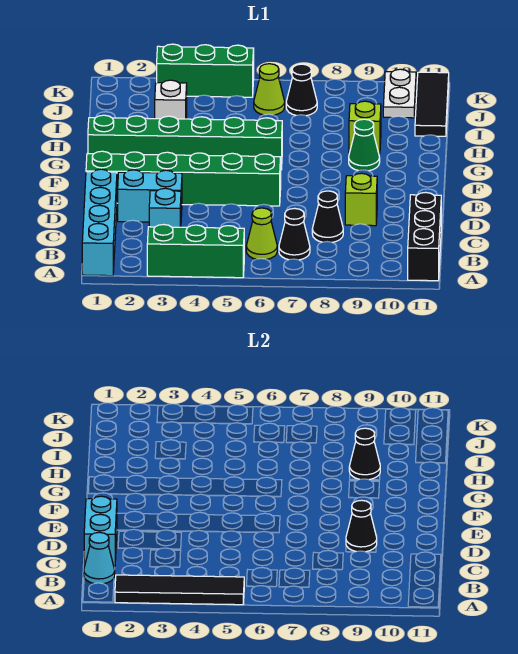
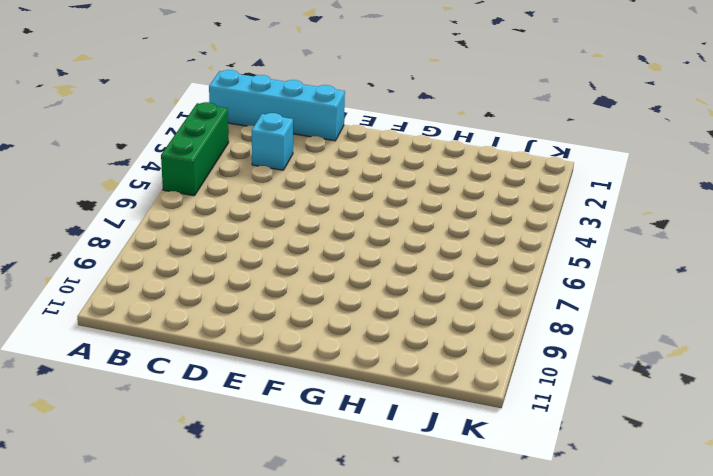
none -> black 1x3 brick [408,192,441,281]
none -> lime 1x1 cone [246,208,277,259]
none -> black 1x1 cone [279,208,310,260]

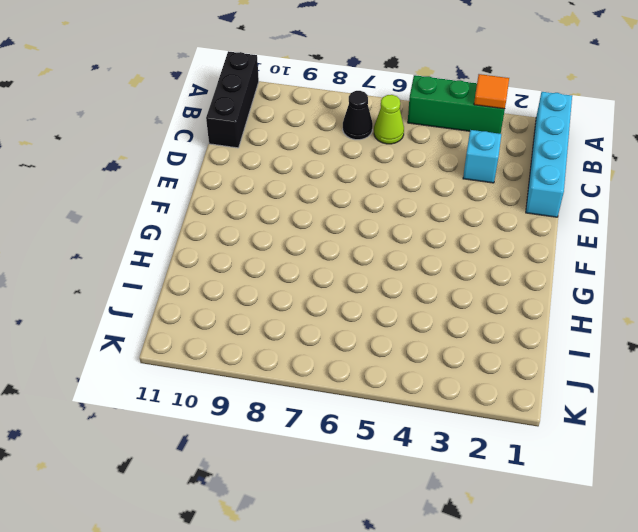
orange 1x1 tile [474,74,509,109] -> black 1x4 tile [115,575,244,605]
none -> black 1x1 cone [312,191,343,242]
none -> cyan 1x2 brick [118,170,182,222]
none -> lime 1x1 brick [345,173,377,226]

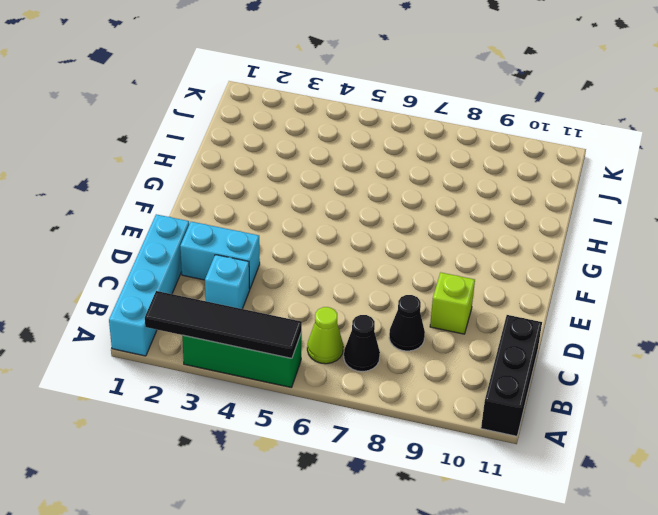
none -> green 1x6 brick [86,151,281,206]
none -> green 1x6 brick [88,115,282,170]
none -> green 1x1 cone [349,119,380,171]

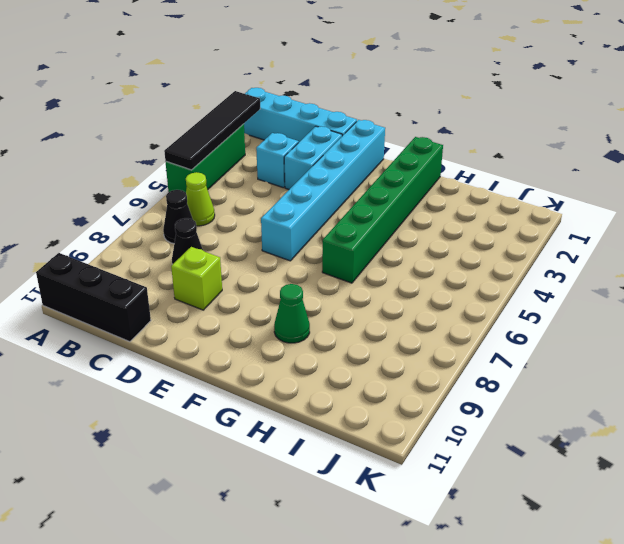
cyan 1x6 brick [261,120,385,261] -> green 1x6 brick [86,151,281,206]
none -> lime 1x1 brick [349,101,381,153]
none -> white 1x1 brick [155,80,187,119]
none -> black 1x3 tile [415,72,449,136]

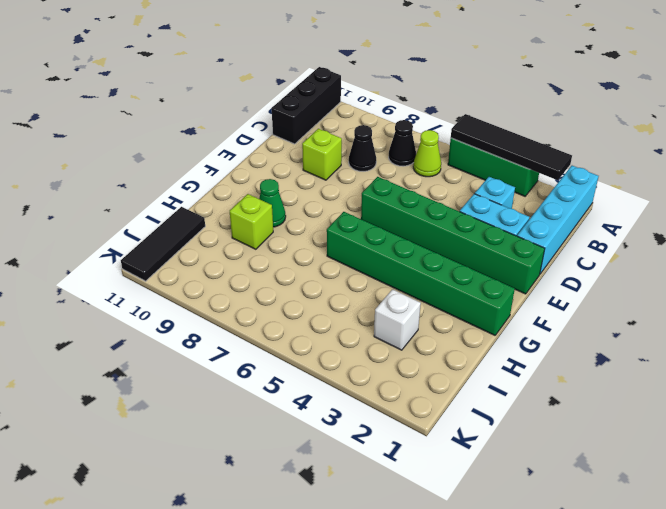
none -> lime 1x1 cone [254,64,285,115]
none -> black 1x1 cone [286,64,317,116]
none -> white 1x2 plate [383,69,416,118]

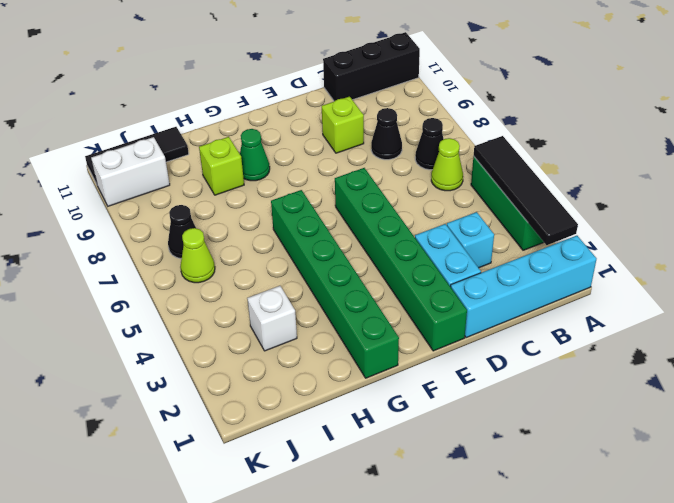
white 1x2 brick [91,137,170,206] -> white 1x2 plate [383,69,416,118]
none -> green 1x3 brick [157,44,254,97]
none -> cyan 1x1 cone [84,532,115,584]
none -> cyan 1x2 brick [84,496,117,566]

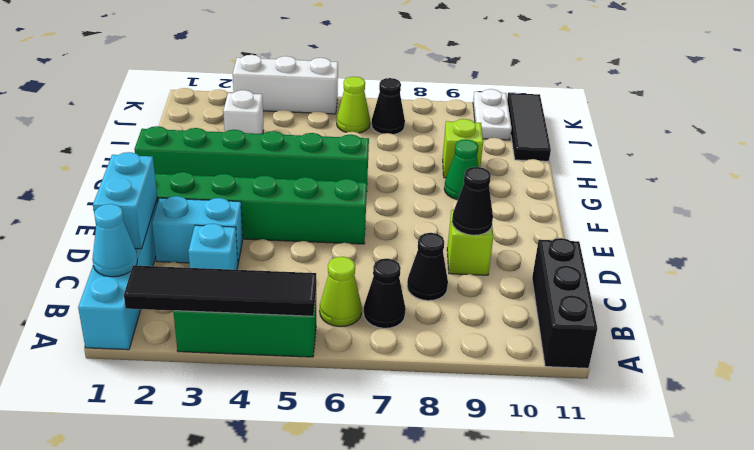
white 1x3 brick [233,55,338,114] -> green 1x3 brick [157,44,254,97]
none -> black 1x1 cone [349,428,380,480]

